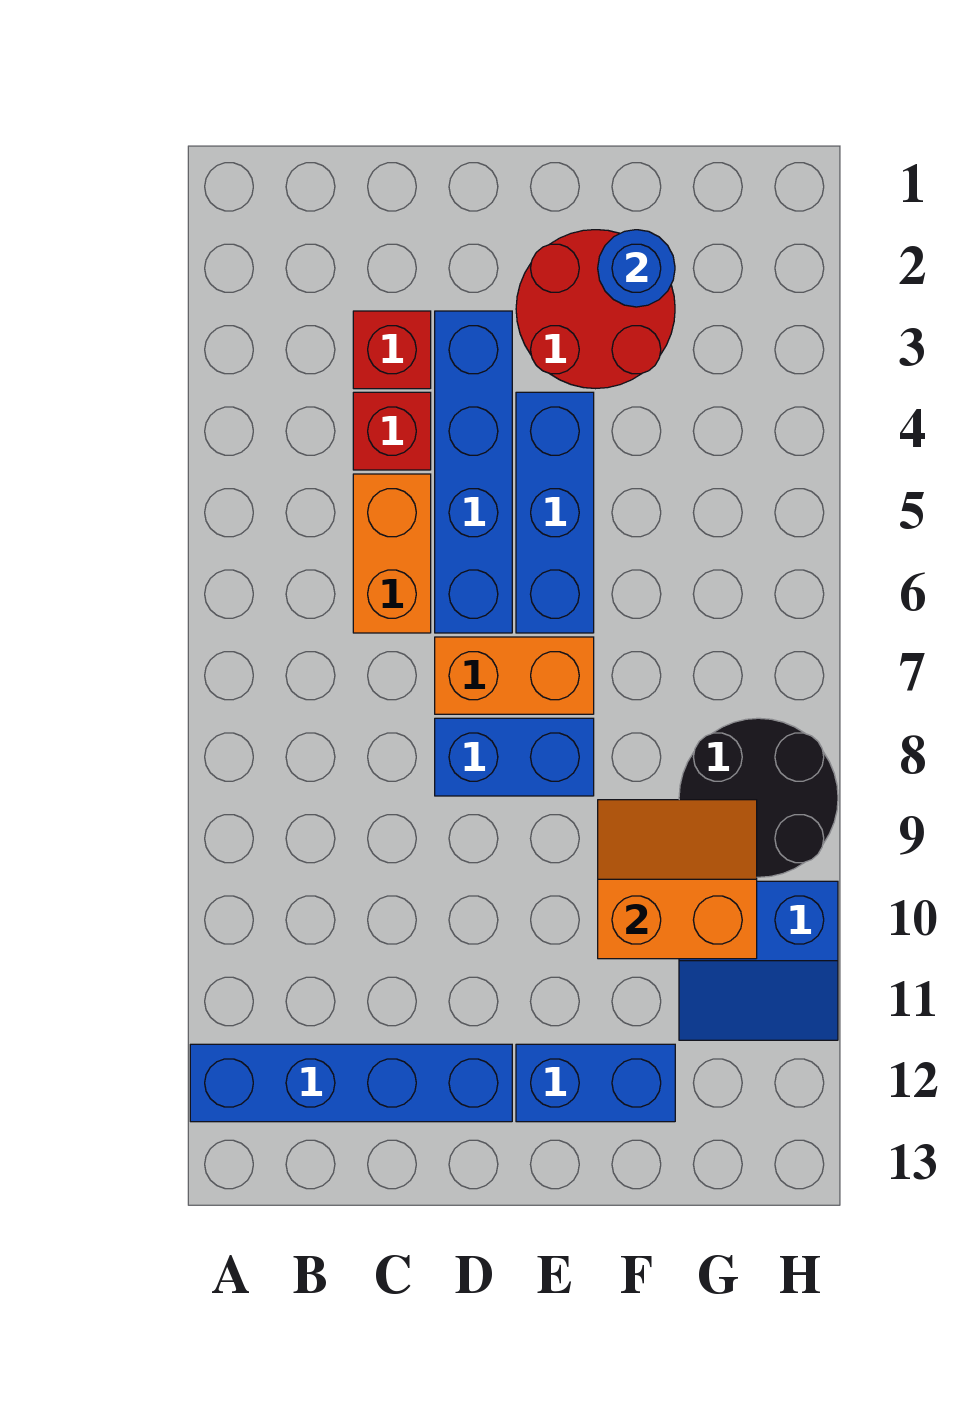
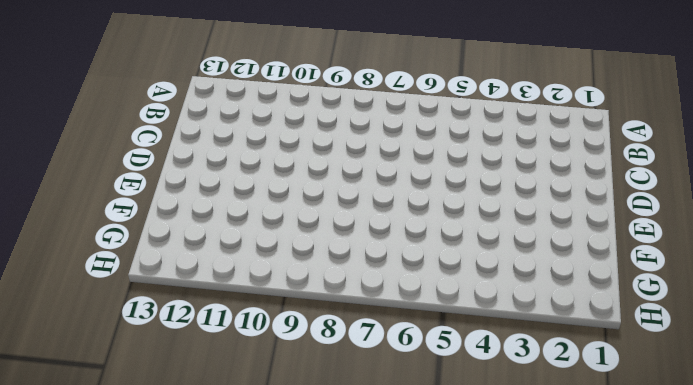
none -> blue 1x4 brick [190,1044,512,1122]
none -> red 1x1 brick [353,311,431,389]
none -> red 1x1 brick [353,392,431,470]

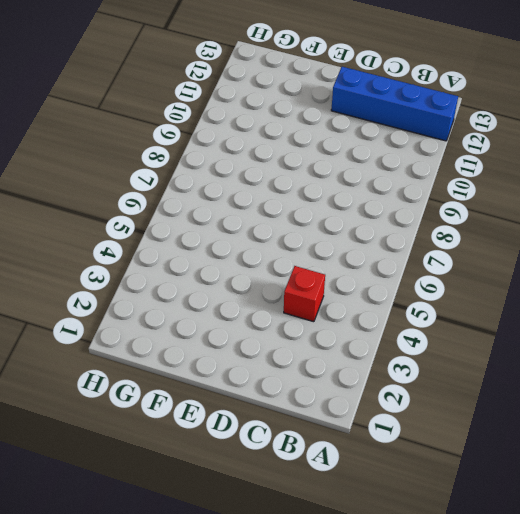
none -> red 1x1 brick [353,311,431,389]
none -> orange 1x2 brick [353,474,431,633]
none -> blue 1x4 brick [435,311,512,633]

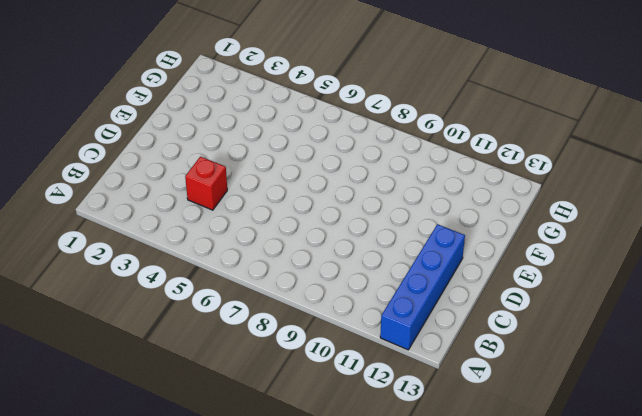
none -> red 1x1 brick [353,311,431,389]
none -> orange 1x2 brick [353,474,431,633]
none -> blue 1x4 brick [435,311,512,633]

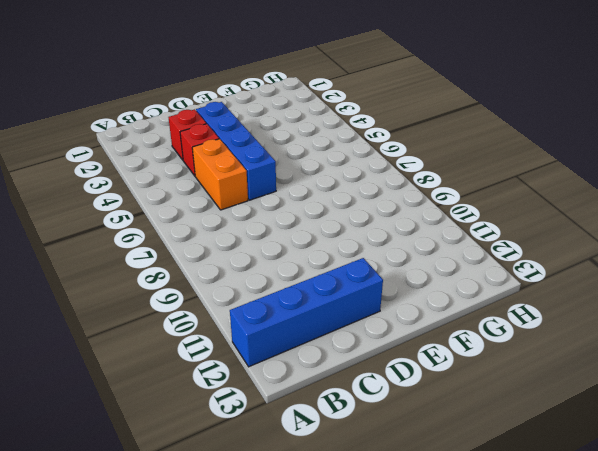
none -> orange 1x2 brick [435,637,594,714]
none -> blue 1x2 brick [435,718,594,796]
none -> red 2x2 round brick [516,230,675,389]

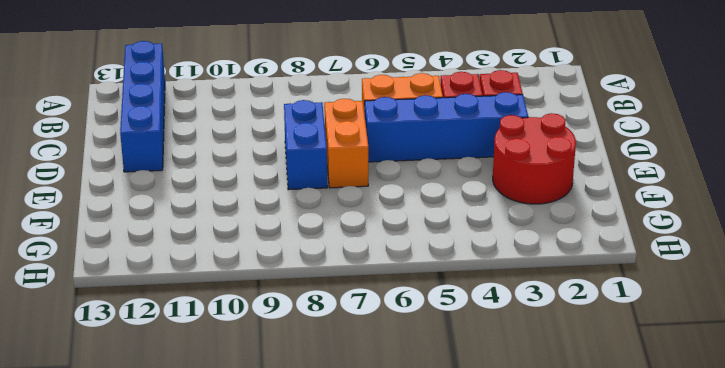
none -> blue 1x3 brick [516,392,594,633]
none -> blue 1x2 brick [516,1044,675,1122]
none -> black 2x2 round brick [679,718,838,877]

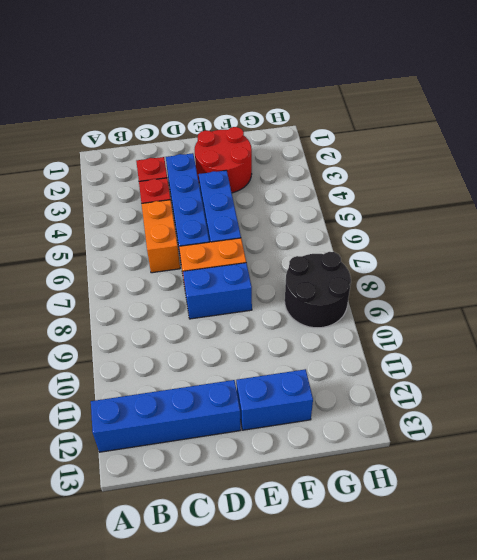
none -> blue 2x2 slope [679,881,838,1040]
none -> blue 1x1 round brick [598,230,675,307]
none -> orange 2x2 slope [598,800,757,959]

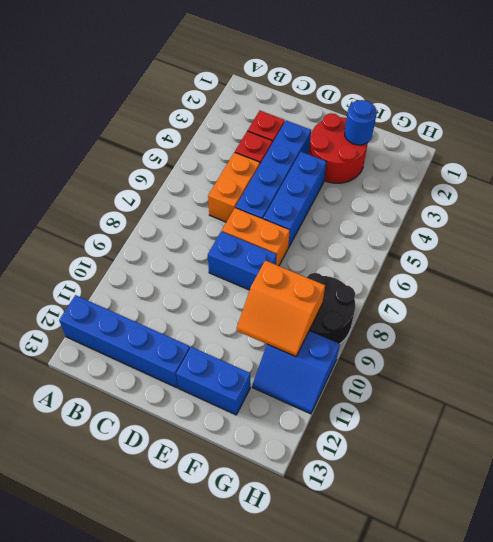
orange 2x2 slope [237,260,325,357] -> orange 2x2 slope turned to [598,800,757,959]

